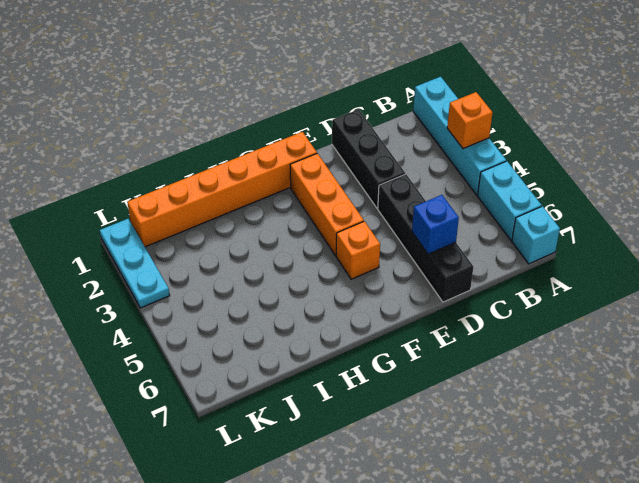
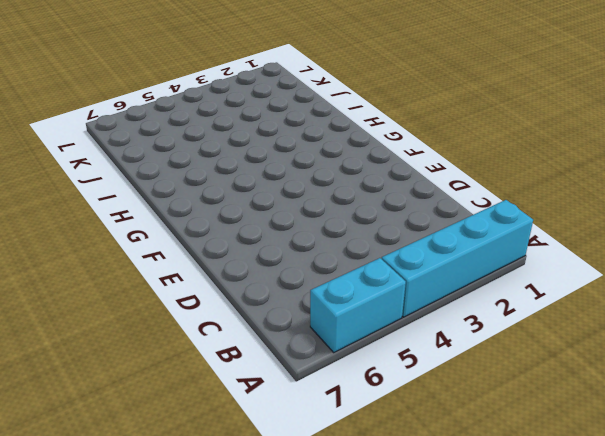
none -> cyan 1x1 brick [512,206,560,264]
none -> black 1x3 brick [332,109,405,208]

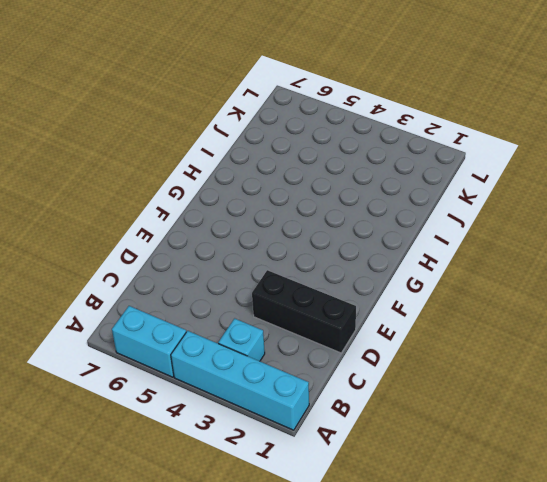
cyan 1x1 brick [218,318,265,361] -> cyan 1x1 brick moved to [512,206,560,264]
none -> black 1x4 brick [378,174,473,302]
none -> orange 1x6 brick [127,132,317,247]

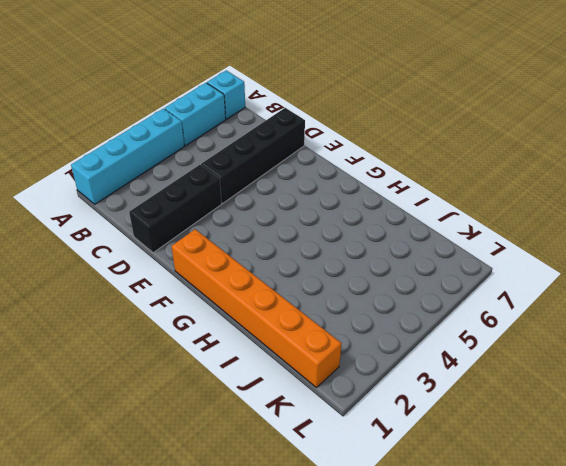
none -> orange 1x3 brick [290,153,364,256]
none -> orange 1x1 brick [336,221,380,279]

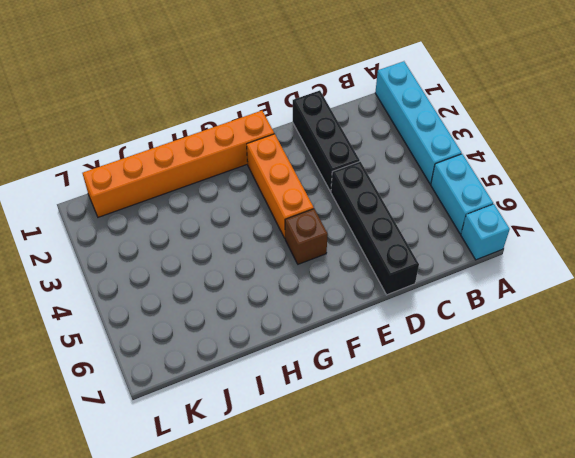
brown 1x1 brick [285,209,328,264] -> orange 1x1 brick [336,221,380,279]
none -> cyan 1x3 plate [100,219,170,308]
none -> orange 1x1 brick [447,92,493,149]

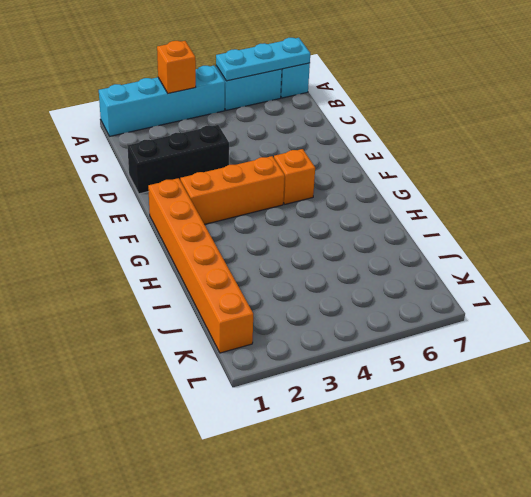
cyan 1x3 plate [216,38,310,81] -> cyan 1x3 plate moved to [100,219,170,308]
none -> black 1x4 brick [378,174,473,302]
none -> blue 1x1 brick [412,195,459,254]

